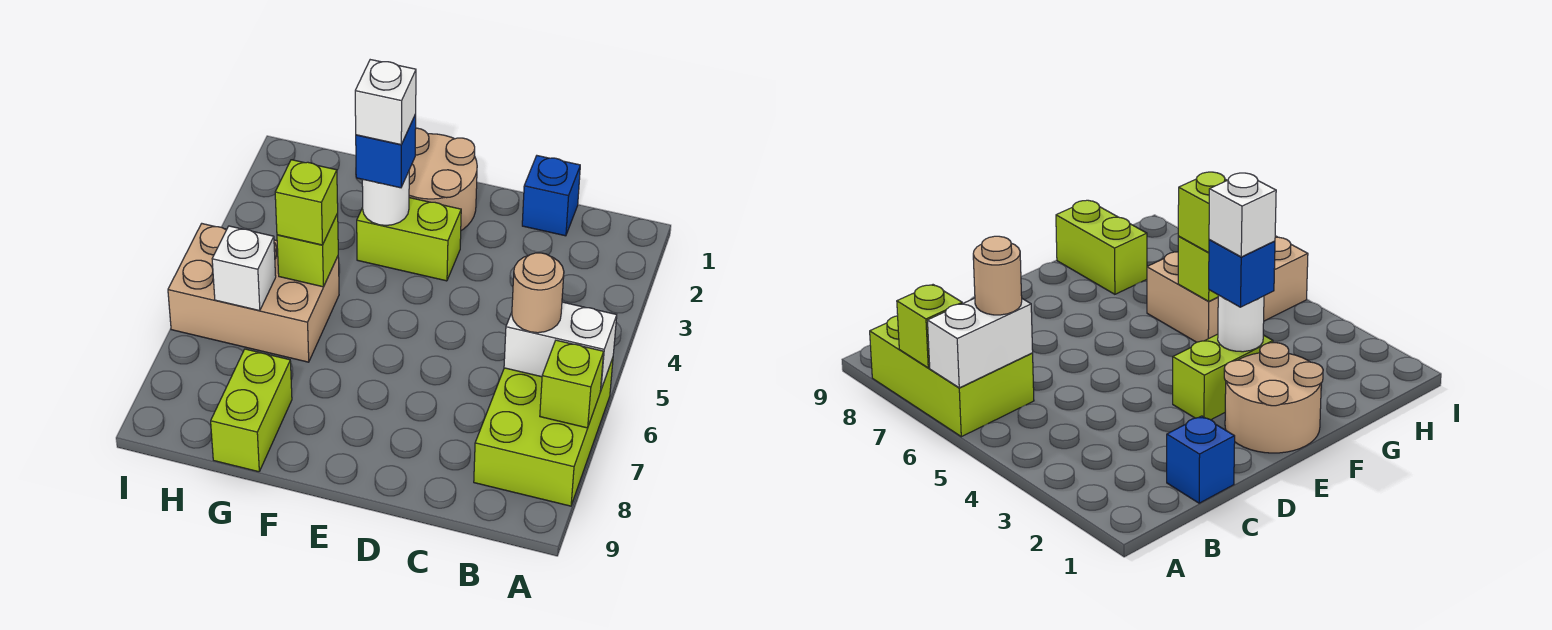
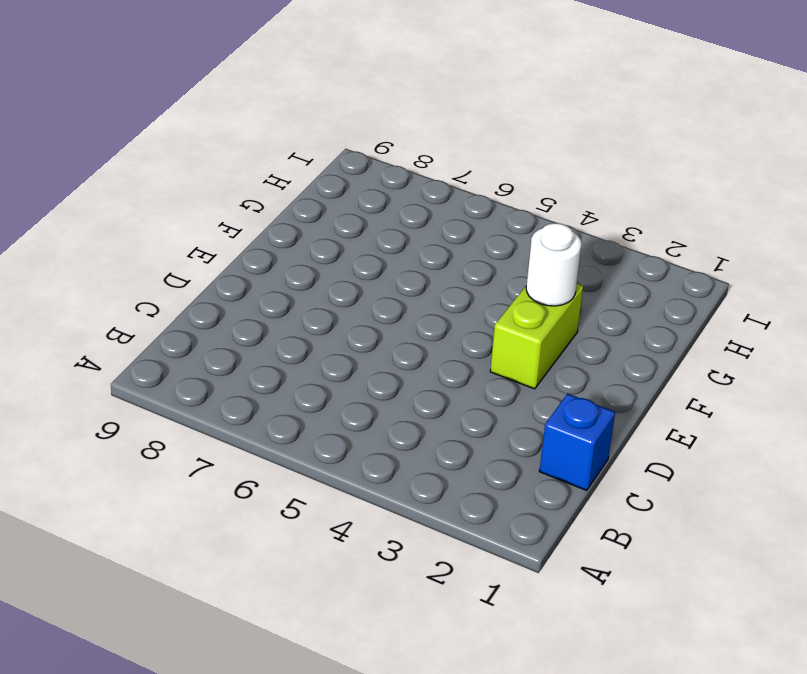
none -> lime 2x3 brick [474,358,613,506]
none -> tan 2x2 round brick [409,128,477,230]
none -> tan 2x3 brick [168,224,339,362]

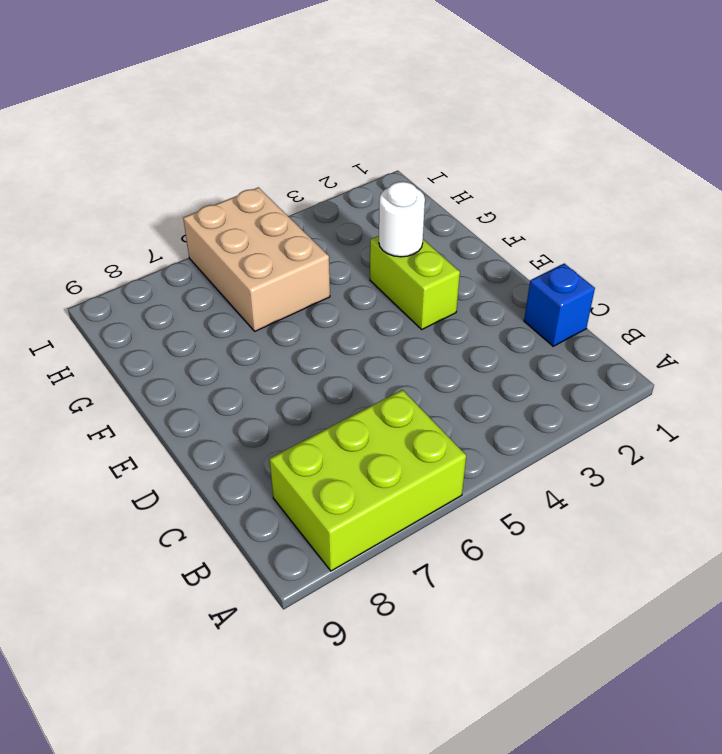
none -> tan 2x2 round brick [409,128,477,230]
none -> lime 1x2 brick [211,349,292,472]
none -> white 1x2 brick [504,302,617,389]

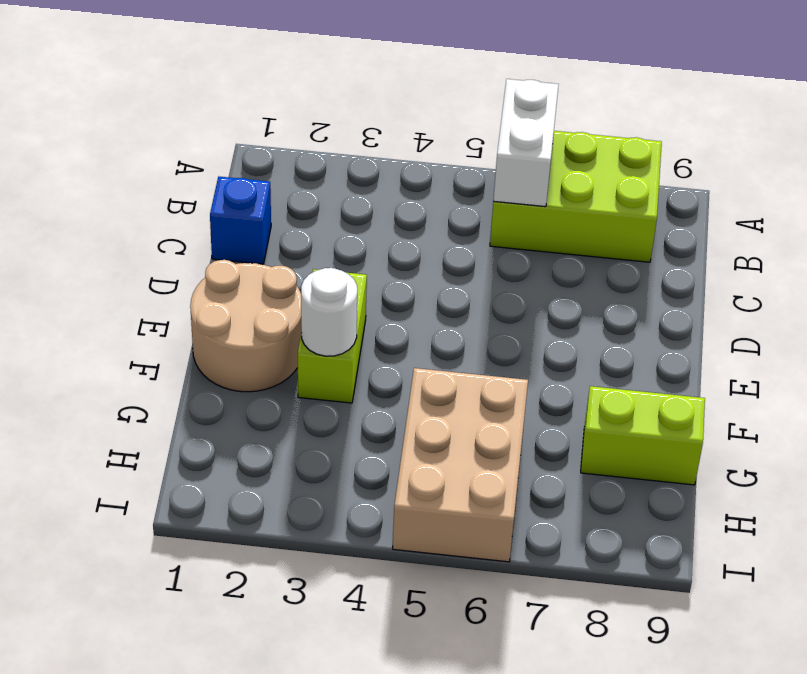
none -> lime 1x1 brick [540,340,604,428]
none -> lime 1x1 brick [277,214,338,287]
none -> white 1x1 brick [212,226,276,311]

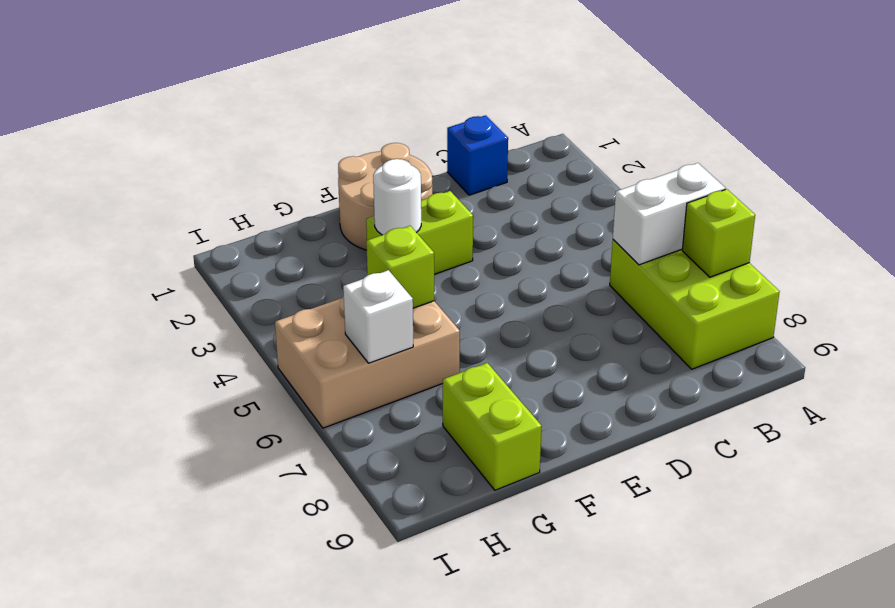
none -> tan 1x1 round brick [512,253,564,333]
none -> blue 1x1 brick [356,114,416,188]
none -> lime 1x1 brick [275,160,338,245]

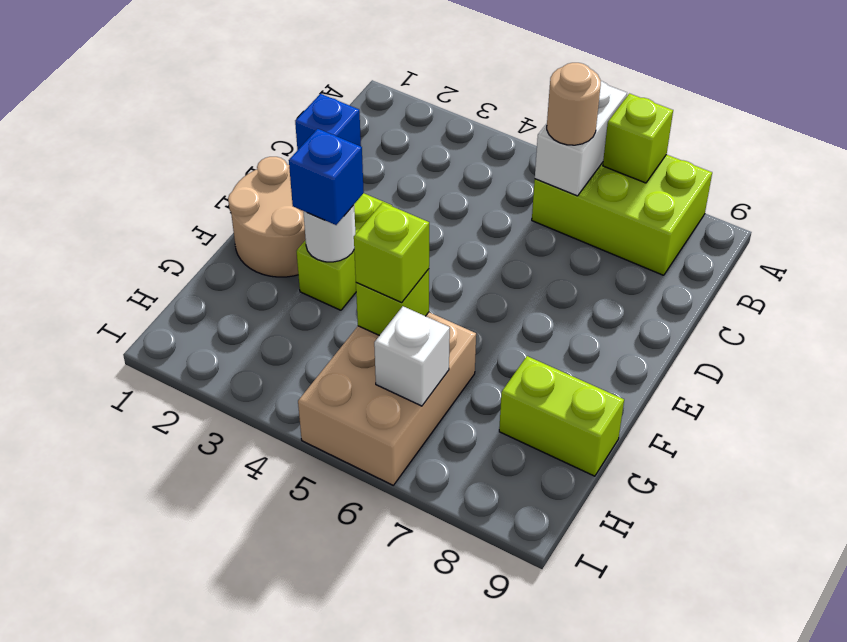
none -> white 1x1 brick [355,60,416,145]

